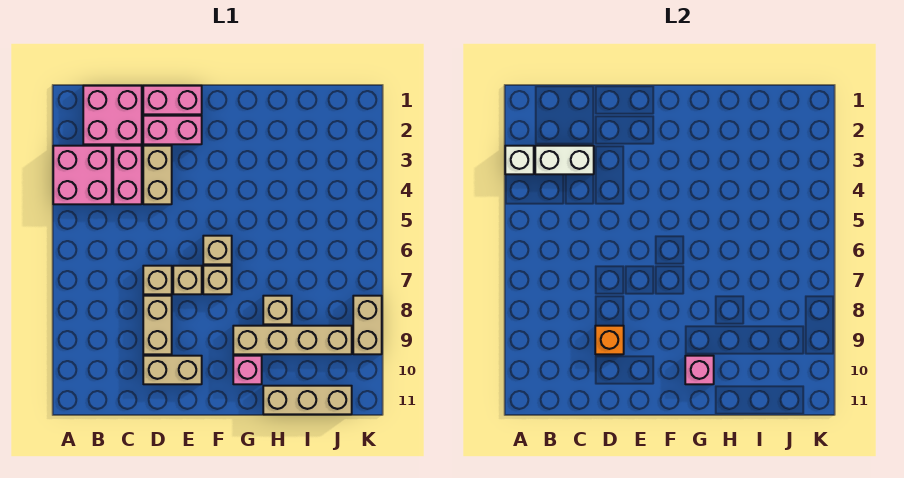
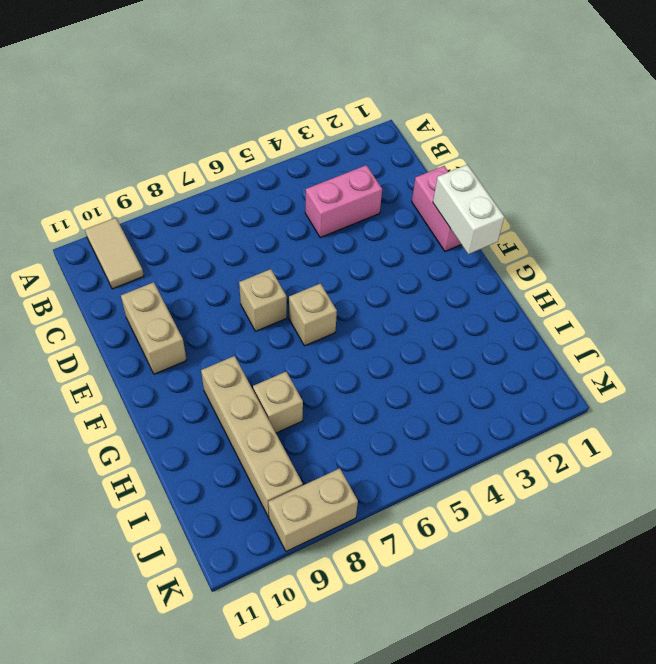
tan 1x2 tile [85,218,144,289] -> none
white 1x2 brick [433,165,504,254] -> white 1x2 brick moved to [535,146,594,174]
none -> pink 2x2 brick [53,146,112,204]
none -> pink 2x2 brick [83,86,142,144]
none -> pink 1x2 brick [143,116,202,144]

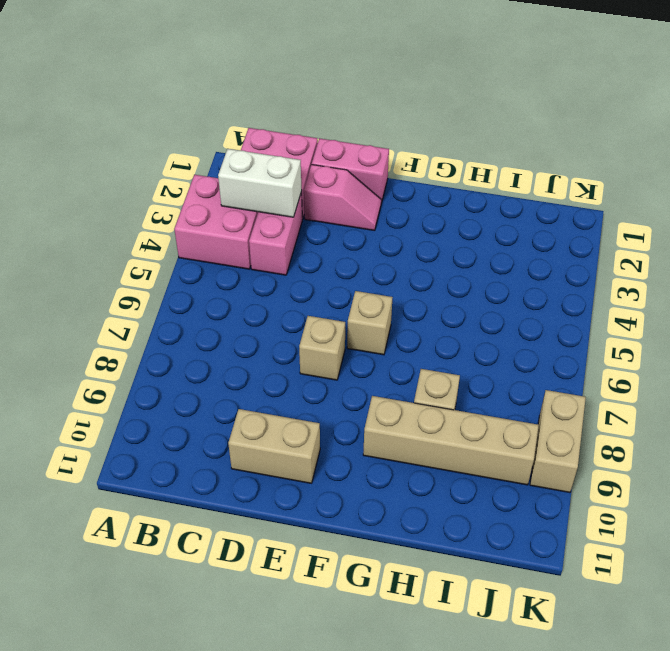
pink 1x2 slope [304,165,381,231] -> pink 1x2 brick [143,116,202,144]
none -> tan 1x2 brick [143,146,172,204]
none -> tan 1x1 brick [143,266,172,294]
none -> tan 1x2 brick [143,296,172,354]

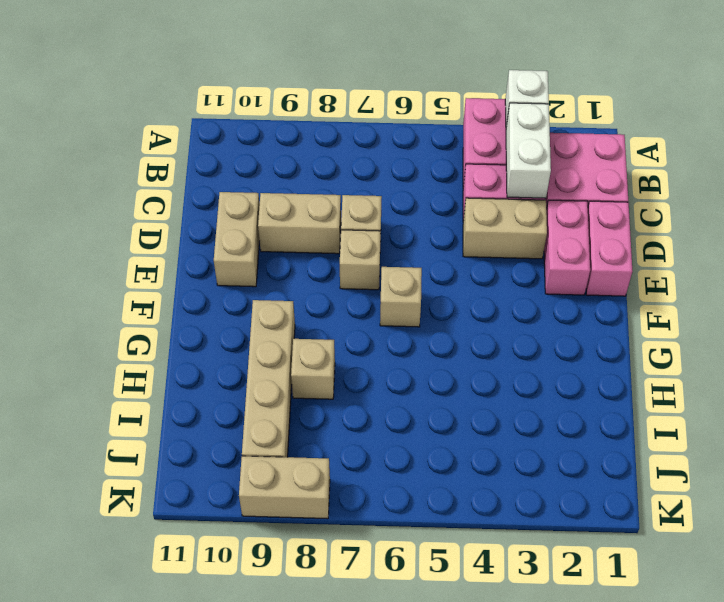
none -> tan 1x1 brick [203,266,232,294]
none -> pink 1x1 brick [233,356,262,384]
none -> tan 1x3 brick [263,386,352,414]

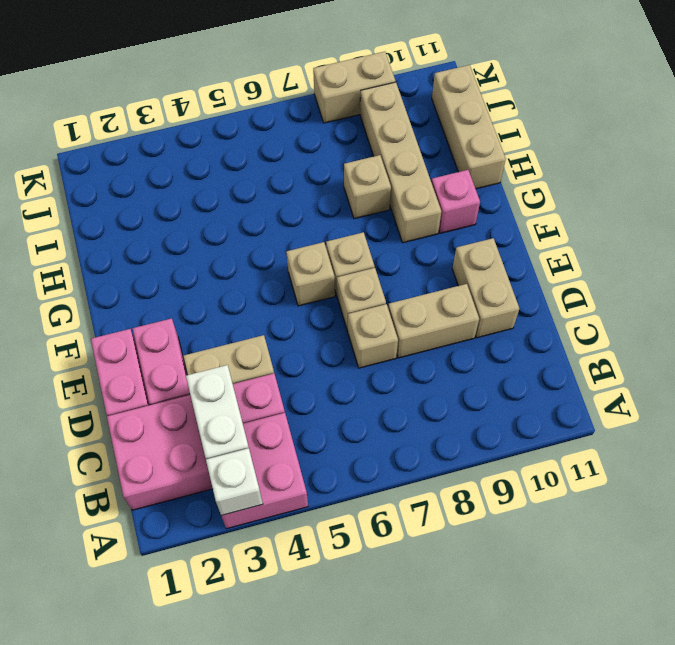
none -> orange 1x1 brick [595,326,624,354]
none -> pink 1x1 brick [685,356,714,384]

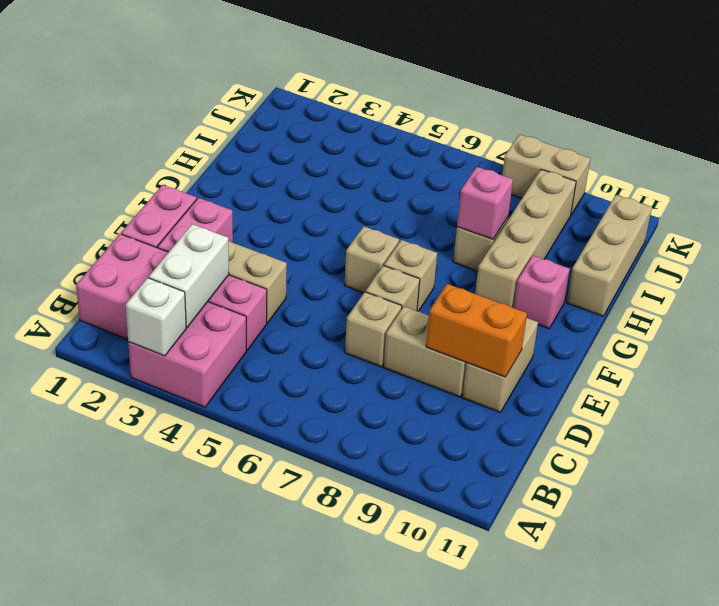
orange 1x2 brick [426,284,527,377] -> orange 1x1 brick [595,326,624,354]
pink 1x1 brick [457,167,513,239] -> pink 1x1 brick moved to [685,356,714,384]

